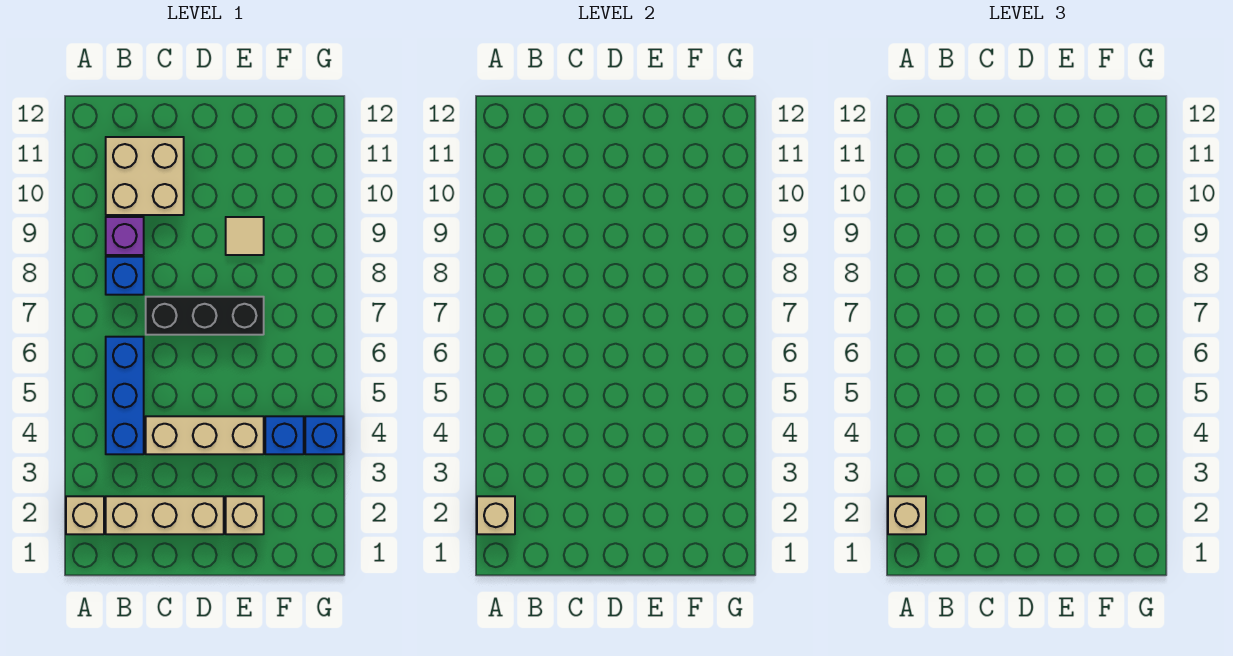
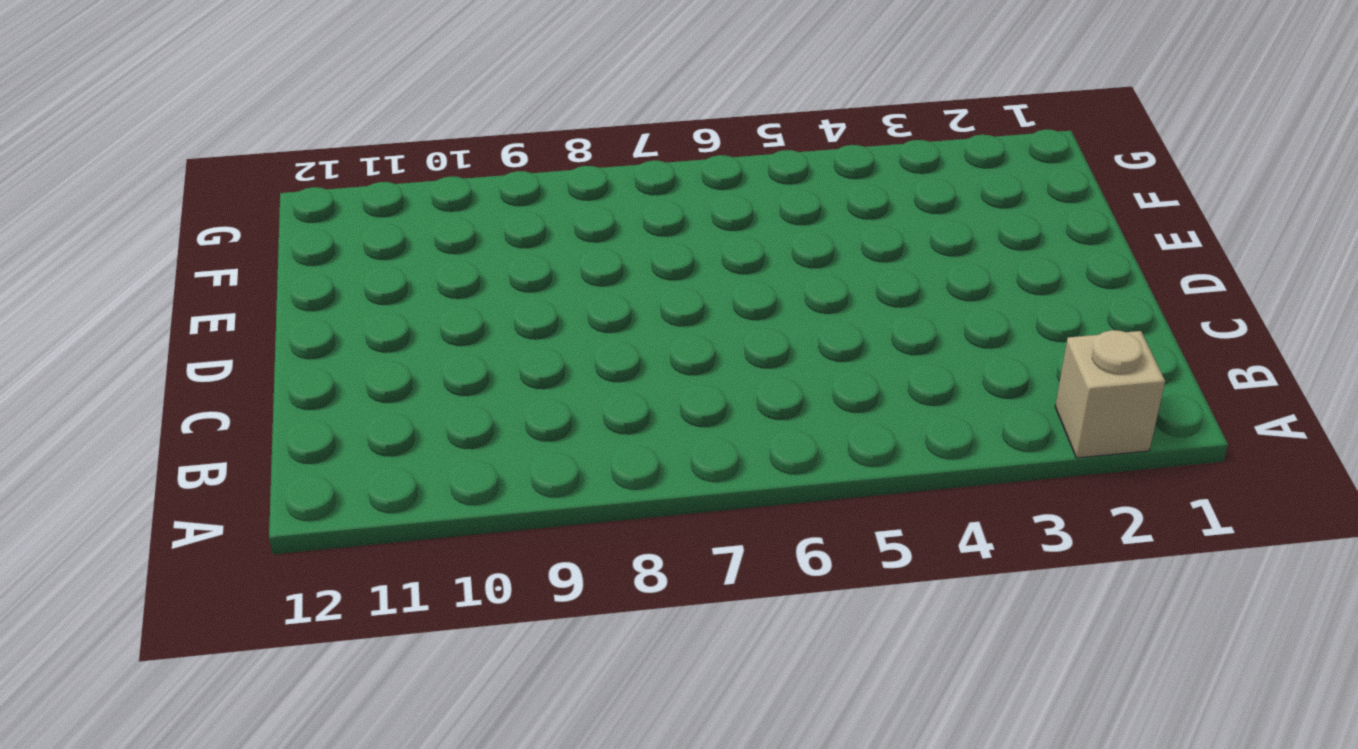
none -> tan 1x3 brick [106,496,224,534]
none -> blue 1x3 brick [106,337,144,454]
none -> blue 1x1 brick [106,257,144,295]

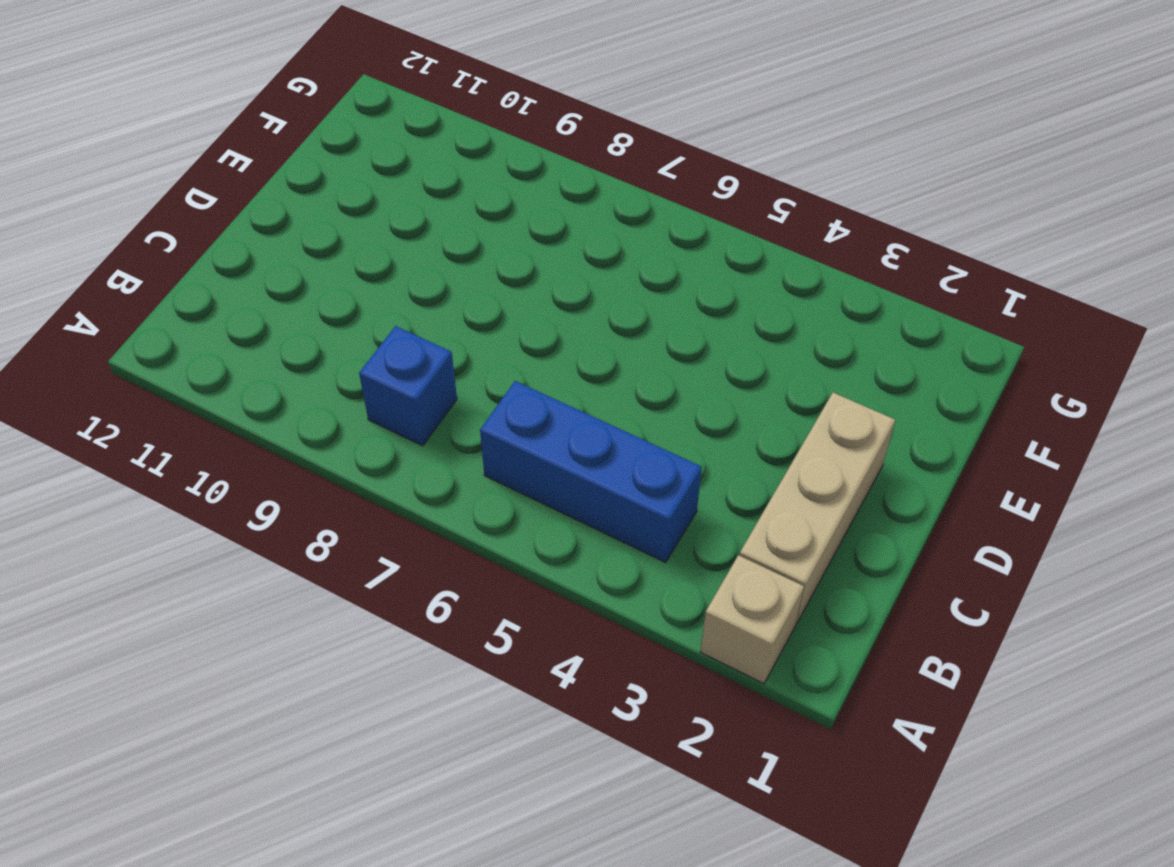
none -> purple 1x1 brick [106,217,144,255]
none -> tan 2x2 brick [106,137,184,215]
none -> tan 1x3 brick [146,416,264,454]

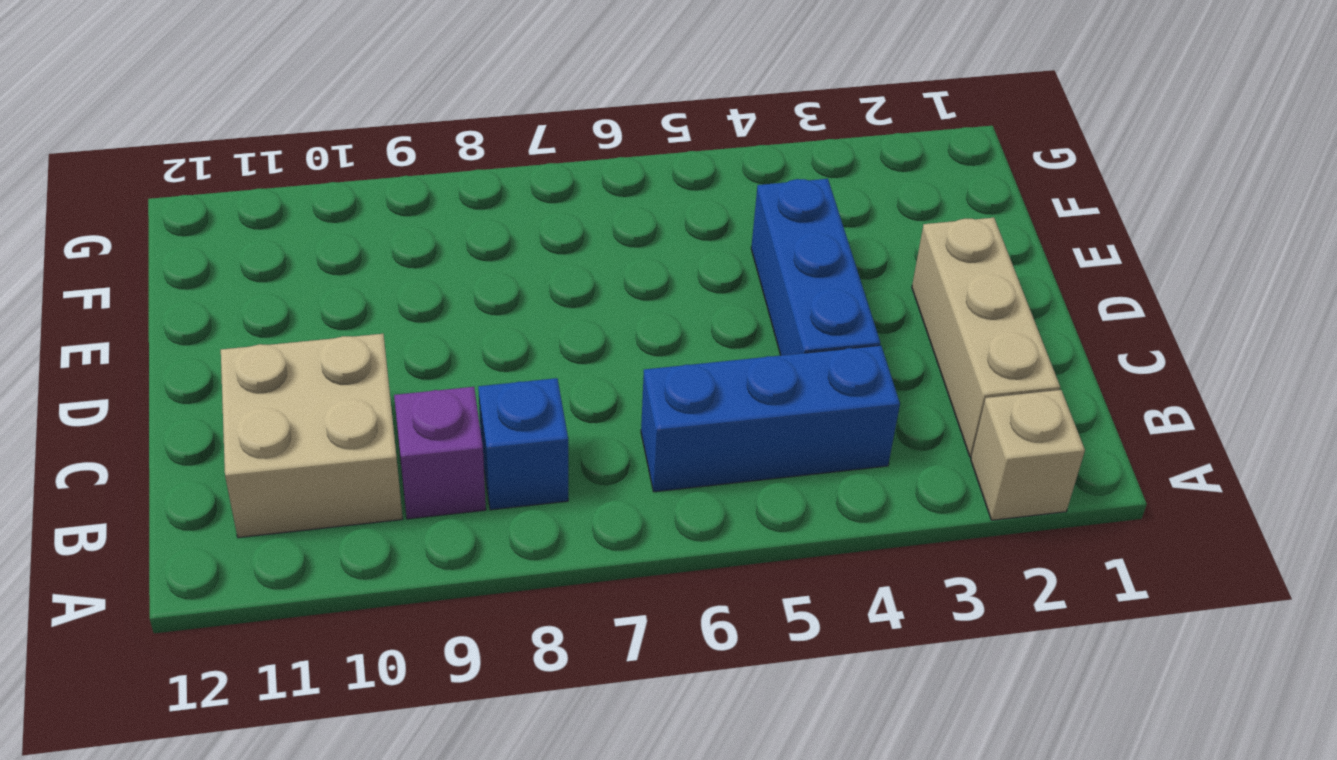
blue 1x3 brick [751,179,880,355] -> tan 1x3 brick [146,416,264,454]
none -> black 1x3 brick [146,297,264,335]
none -> tan 1x1 brick [226,496,264,534]
none -> tan 1x1 tile [226,217,264,255]

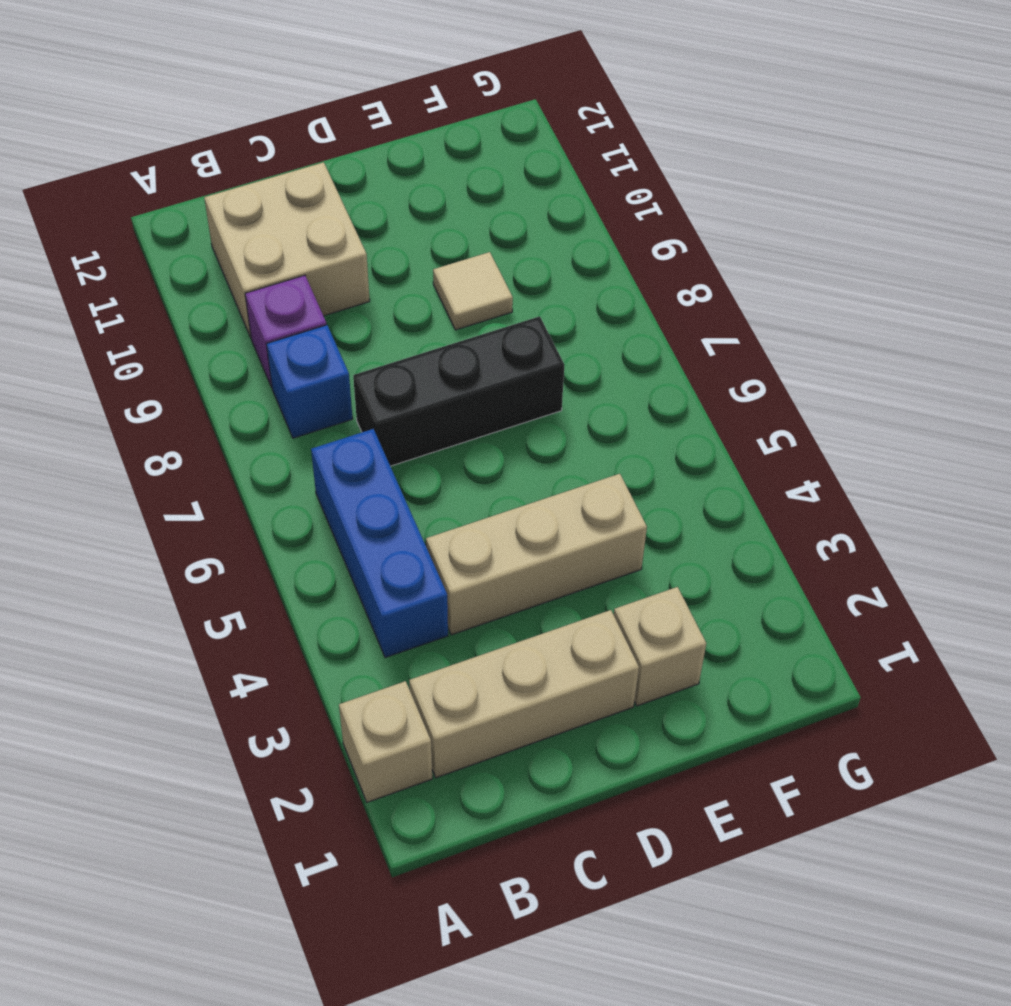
none -> blue 1x1 brick [265,416,304,454]
none -> blue 1x1 brick [305,416,343,454]
none -> tan 1x1 brick [477,496,515,534]

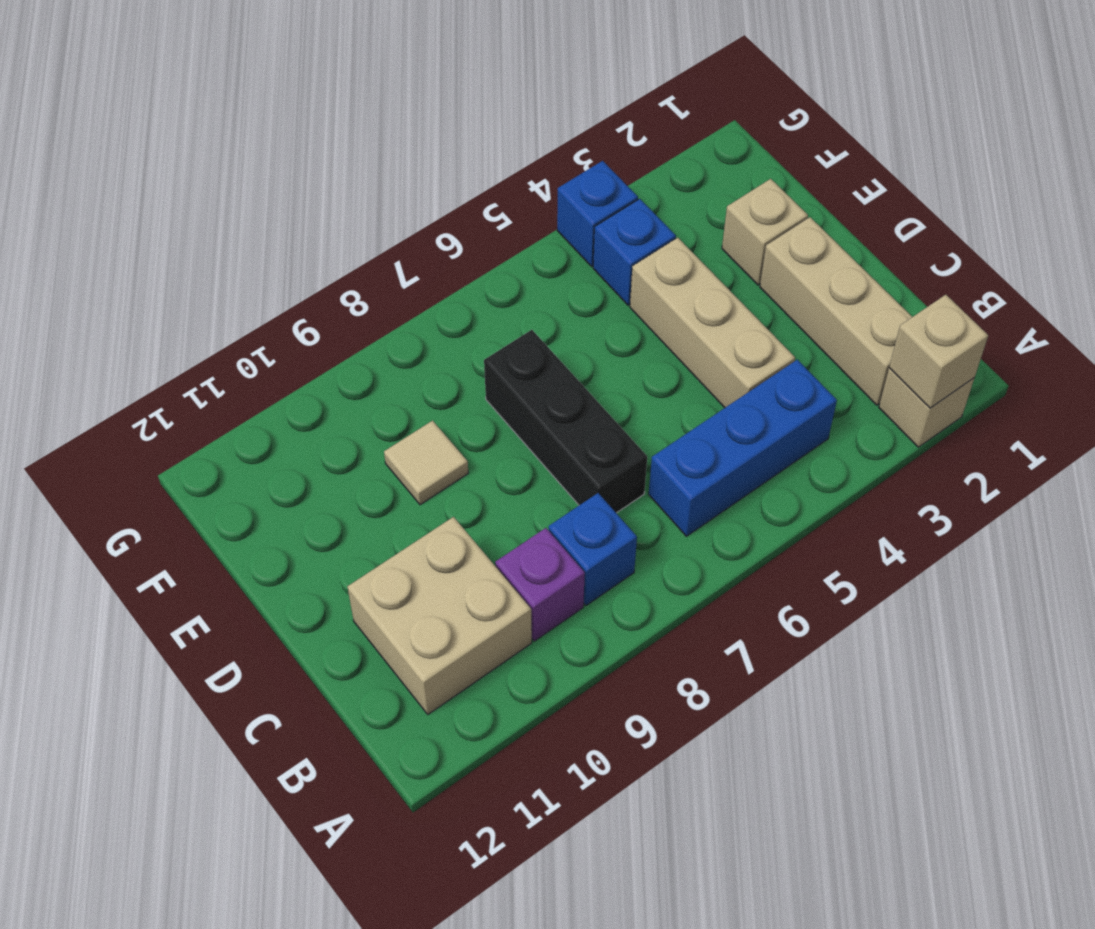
none -> tan 1x1 brick [888,496,926,534]

